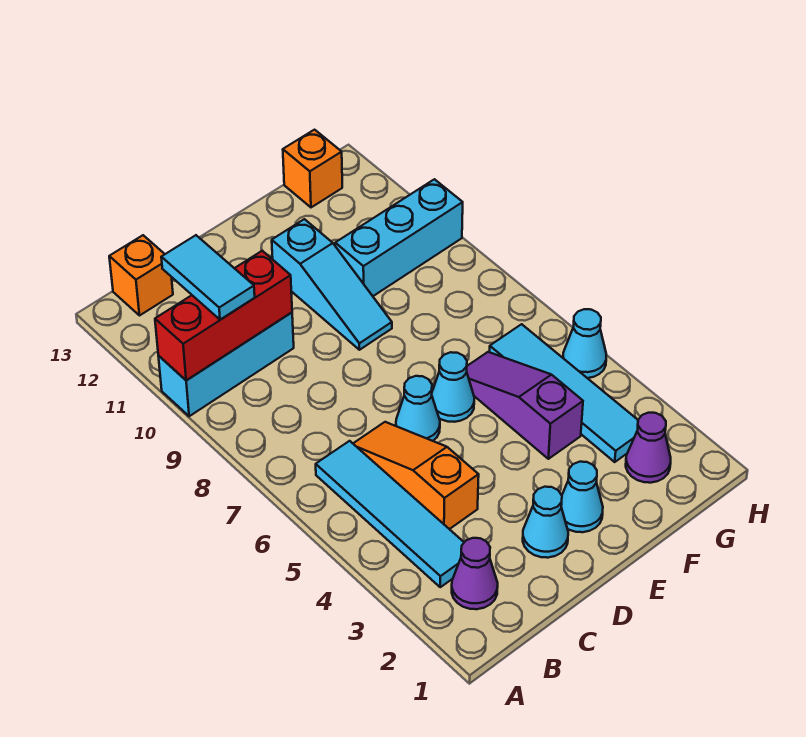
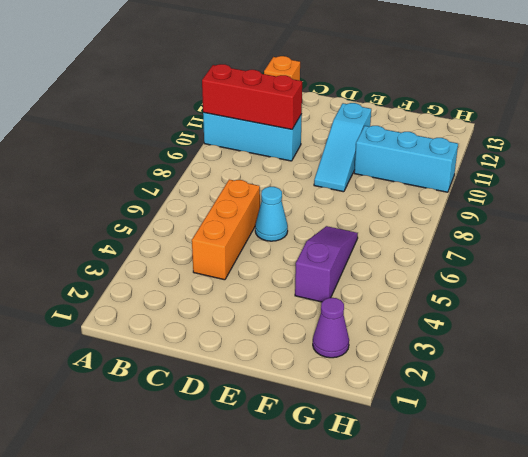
orange 1x3 brick [192,179,260,280] -> orange 1x3 slope [353,422,479,529]
none -> purple 1x1 cone [452,538,498,609]
none -> cyan 1x4 tile [316,441,464,587]
none -> cyan 1x1 cone [523,487,568,558]

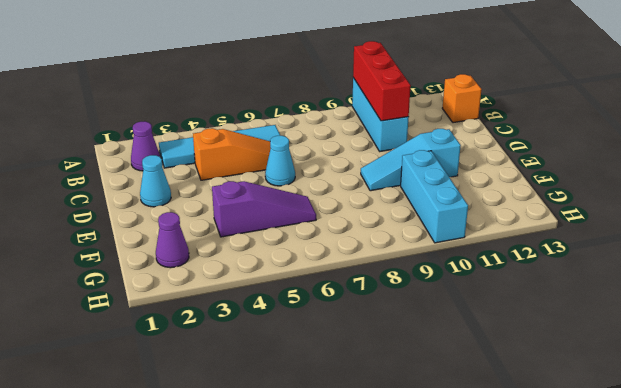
none -> cyan 1x1 cone [561,462,603,532]
none -> cyan 1x1 cone [432,352,474,422]
none -> cyan 1x4 tile [490,324,638,462]

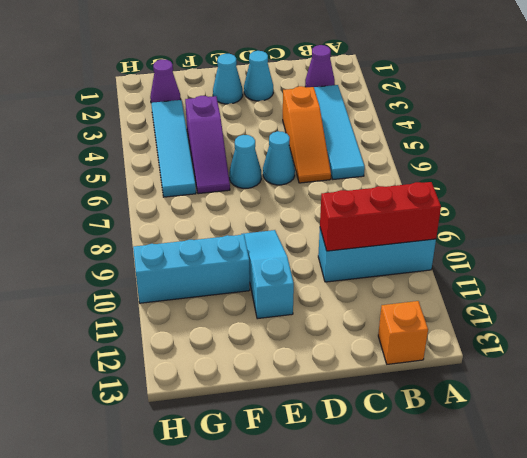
none -> orange 1x1 brick [283,130,342,207]
none -> cyan 1x1 cone [563,309,606,378]
none -> cyan 1x2 tile [161,235,255,320]

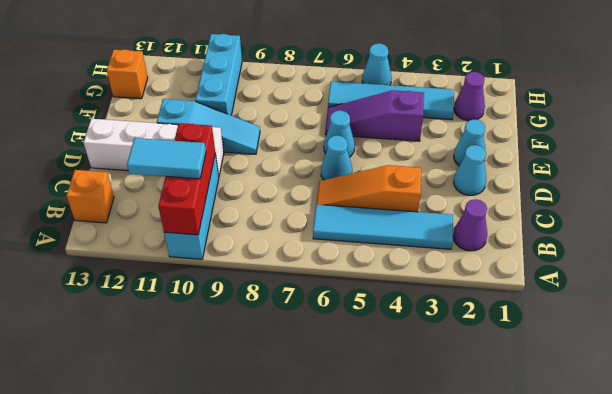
white 1x4 brick [84,119,224,176] -> none

